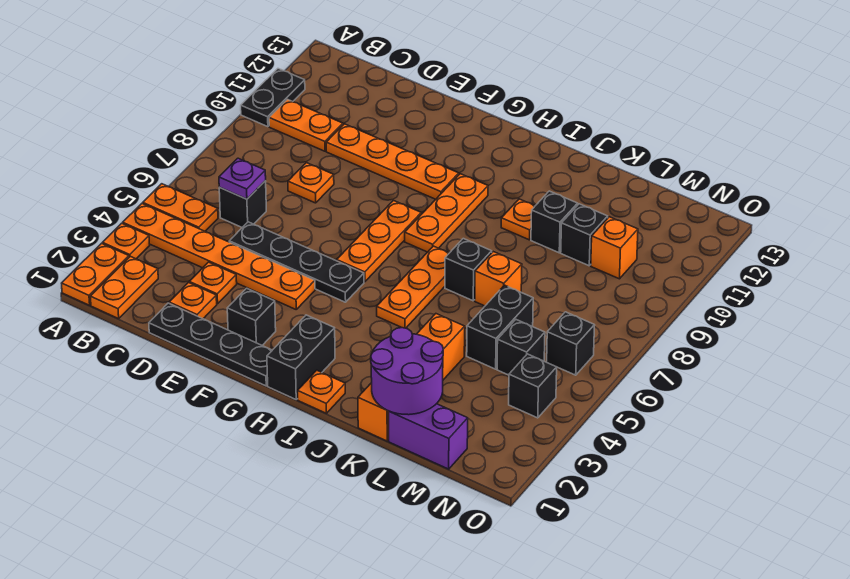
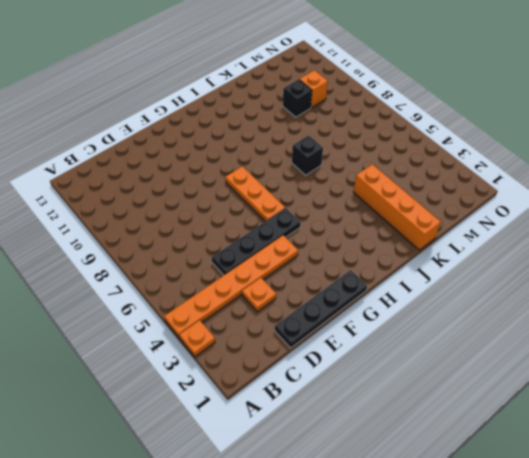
none -> orange 1x2 plate [62,244,129,305]
none -> orange 1x2 plate [143,184,218,231]
none -> black 1x2 plate [241,69,305,127]
none -> orange 1x2 plate [90,256,158,319]

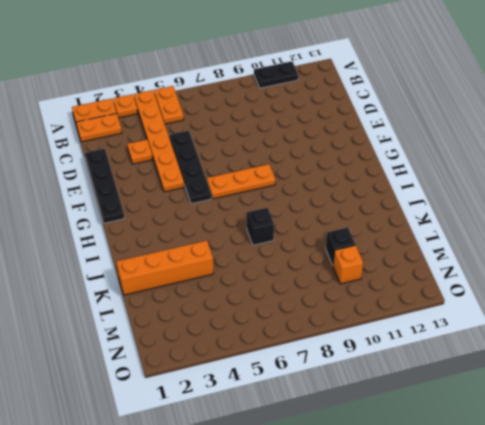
none -> orange 1x2 plate [269,99,343,151]
none -> black 1x1 brick [219,181,266,227]
none -> orange 1x1 plate [169,283,217,319]
none -> orange 1x1 plate [288,163,334,203]

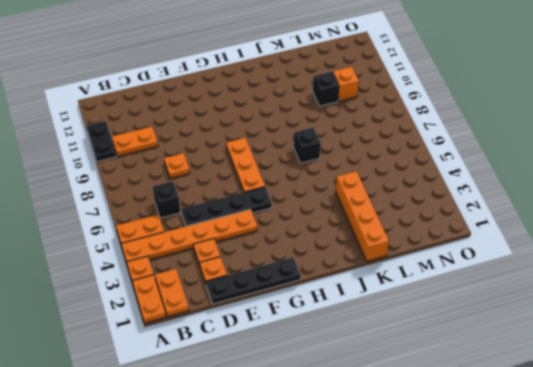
none -> orange 1x4 plate [326,124,459,199]
none -> black 1x1 brick [227,288,276,345]
none -> black 1x2 brick [267,315,335,399]
none -> orange 1x3 plate [405,174,488,252]

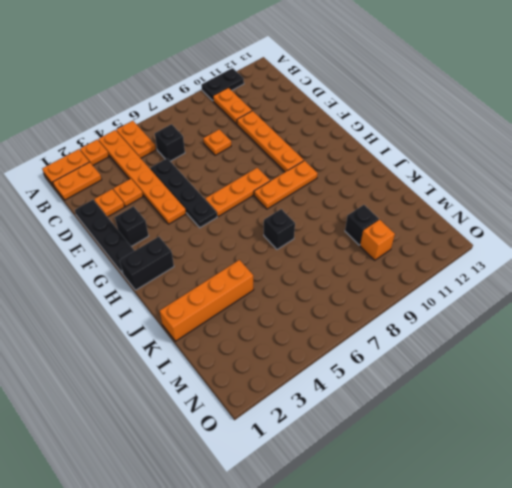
none -> orange 1x1 plate [298,370,345,413]
none -> orange 1x3 plate [377,246,449,328]
none -> orange 1x1 plate [501,199,535,240]
none -> orange 1x1 brick [475,252,522,306]

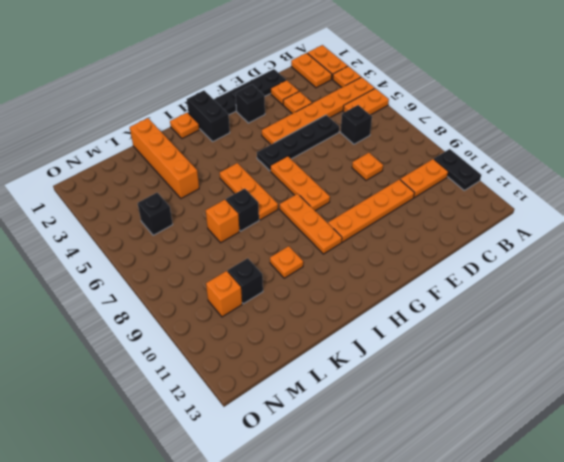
none -> black 1x1 brick [531,191,578,253]
none -> purple 1x2 brick [389,404,468,469]
none -> black 1x2 brick [467,285,533,369]
none -> black 1x1 brick [509,354,557,418]

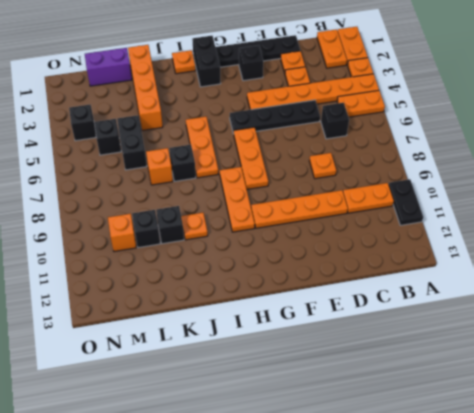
none -> black 1x1 brick [547,312,595,375]
none -> purple 1x1 plate [219,158,266,199]
none -> purple 2x2 round brick [371,328,443,415]

